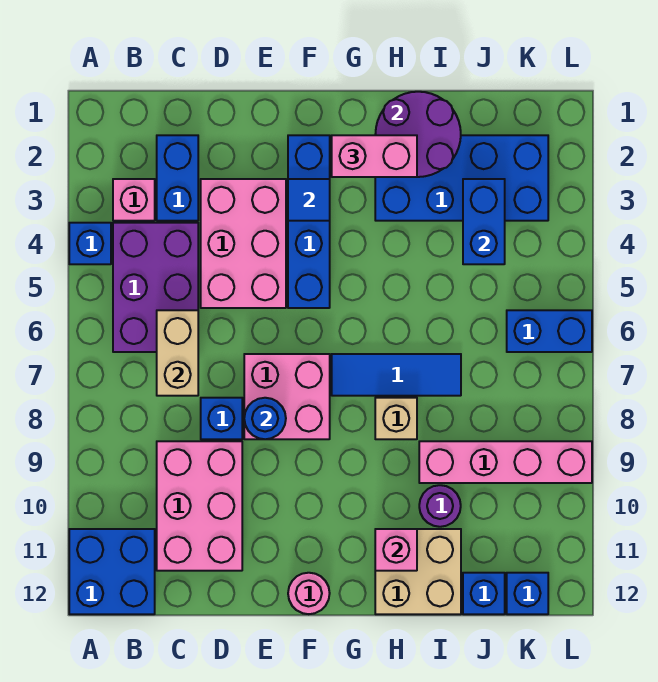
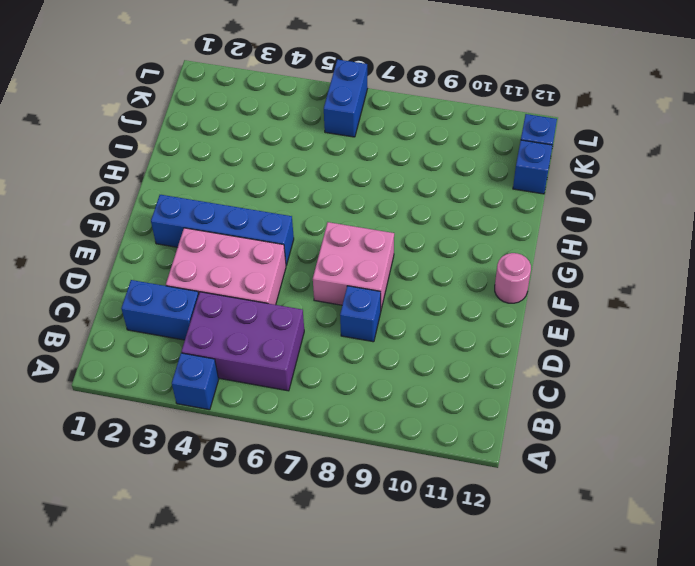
none -> blue 2x2 brick [69,529,155,614]
none -> pink 1x1 brick [113,179,155,221]
none -> pink 2x3 brick [157,441,242,571]

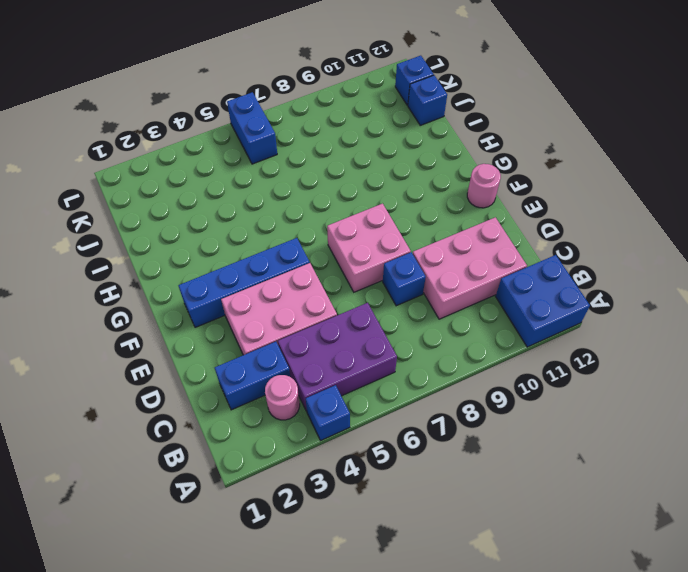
pink 1x1 round brick [265,375,300,420] -> pink 1x1 brick [113,179,155,221]
none -> blue 1x3 tile [332,354,461,396]
none -> blue 2x4 brick [375,135,548,221]
none -> tan 1x1 brick [375,398,417,439]

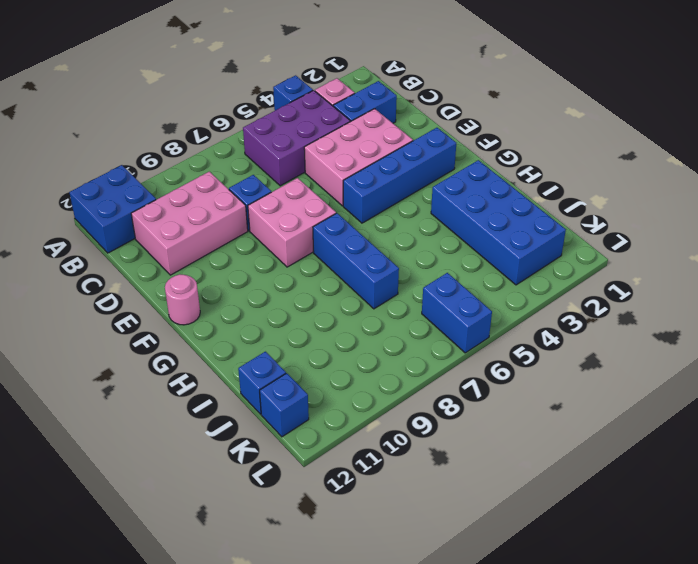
blue 1x3 brick [313,213,399,309] -> blue 1x3 tile [332,354,461,396]
none -> tan 1x1 brick [375,398,417,439]
none -> tan 2x2 brick [375,529,461,614]
none -> pink 1x4 brick [419,441,592,483]

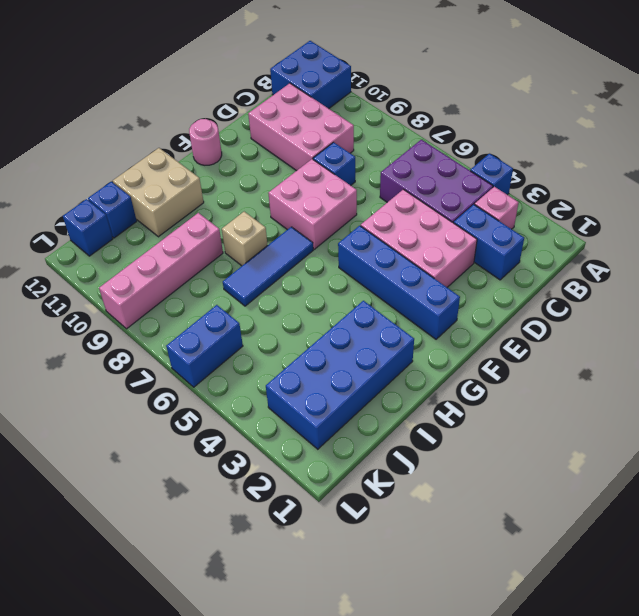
none -> purple 1x1 round brick [419,485,461,527]
none -> tan 1x2 brick [157,310,198,396]
none -> blue 1x1 round brick [244,398,286,439]

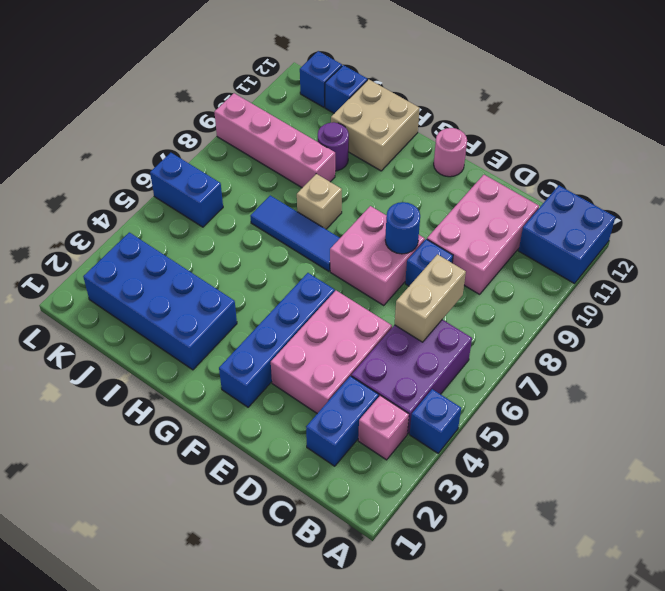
none -> blue 1x1 tile [288,179,330,221]
none -> purple 2x2 round brick [375,92,461,177]
none -> pink 1x1 brick [375,529,417,571]

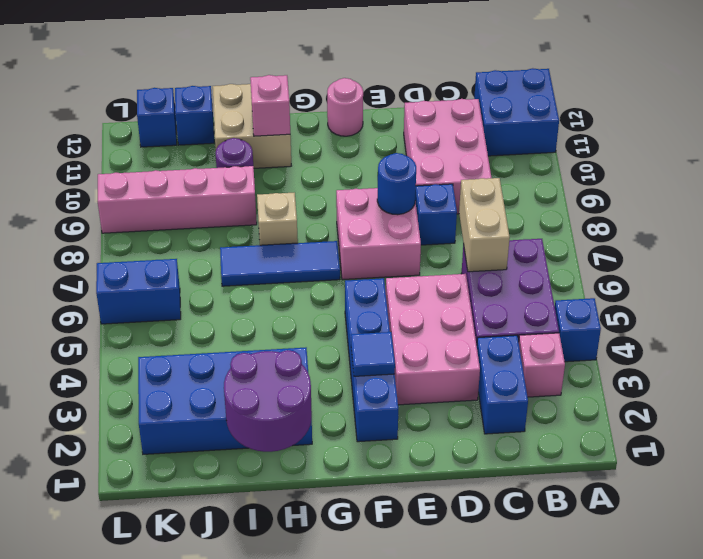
none -> blue 1x2 brick [463,179,505,264]
none -> pink 1x2 brick [332,135,417,177]

